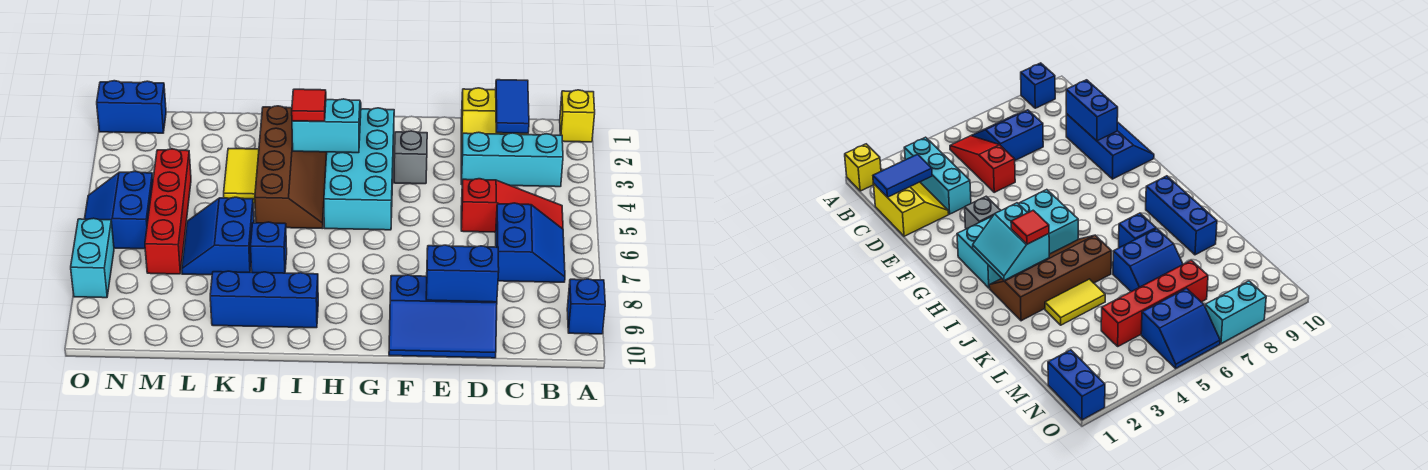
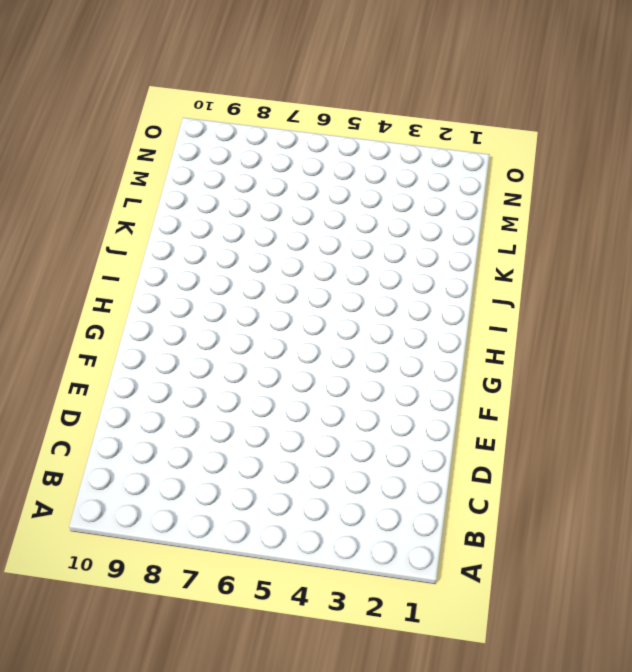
none -> yellow 1x1 brick [560,90,595,142]
none -> blue 1x1 brick [567,279,605,334]
none -> cyan 1x3 brick [461,132,563,187]

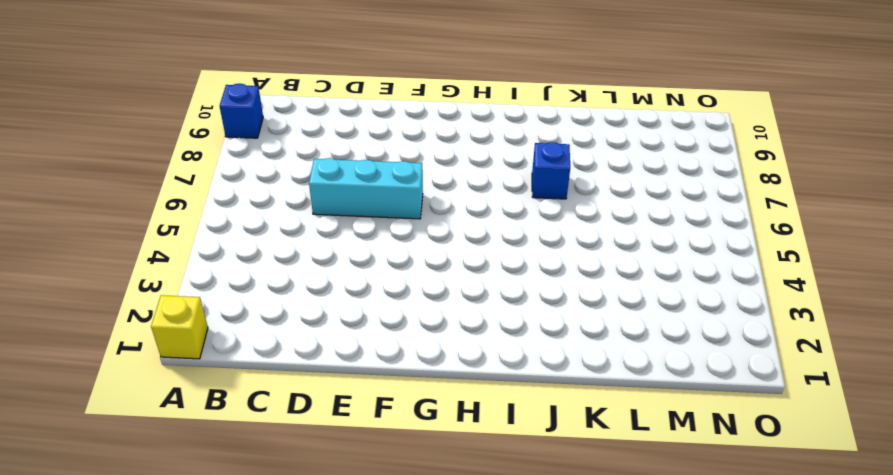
cyan 1x3 brick [309,158,423,219] -> cyan 1x3 brick moved to [461,132,563,187]
none -> red 1x3 slope [461,179,563,232]
none -> blue 2x2 slope [496,203,565,282]
none -> yellow 2x2 slope [461,88,527,161]

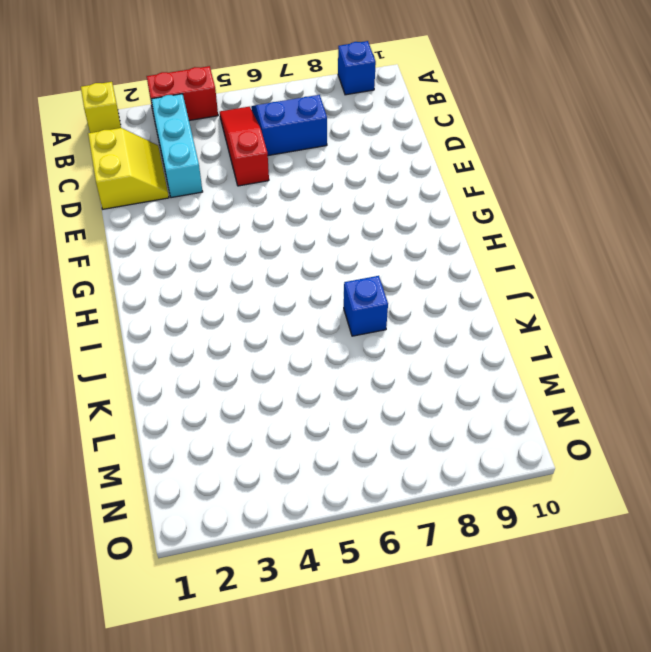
red 1x2 brick [147,66,218,120] -> none
none -> blue 2x3 slope [389,275,497,358]
none -> grey 1x1 brick [394,131,427,184]
none -> cyan 2x4 brick [324,108,394,230]

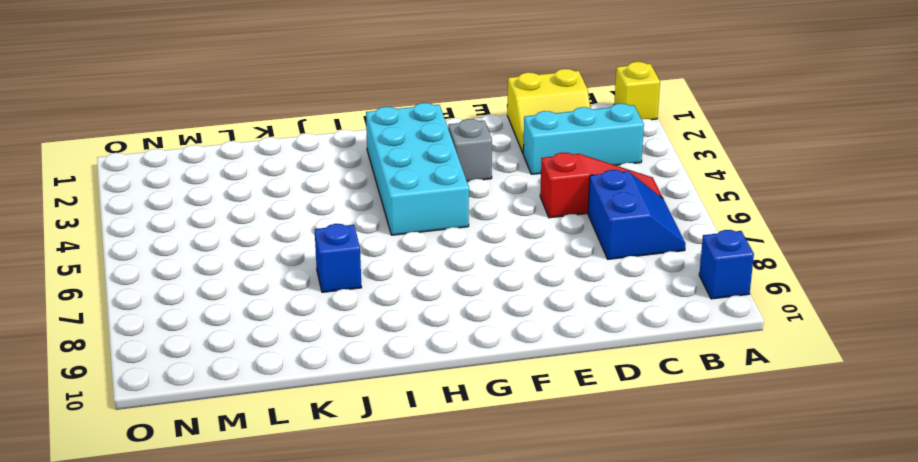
none -> blue 2x3 slope [389,275,497,358]
none -> brown 2x4 slope [255,106,327,228]
none -> blue 1x3 brick [210,271,318,328]

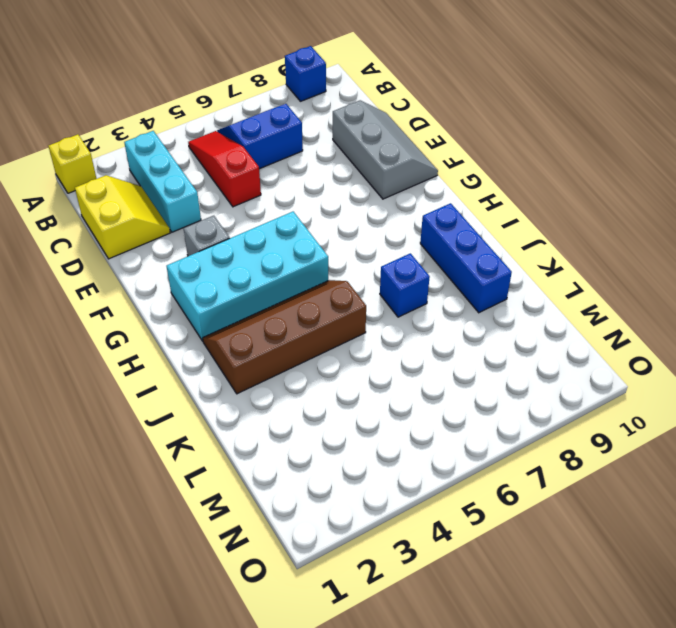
grey 2x3 slope [333,101,438,199] -> blue 2x3 slope [389,275,497,358]
none -> yellow 1x2 tile [224,148,259,203]
none -> blue 2x2 slope [182,197,254,275]
none -> red 1x4 brick [145,149,191,274]

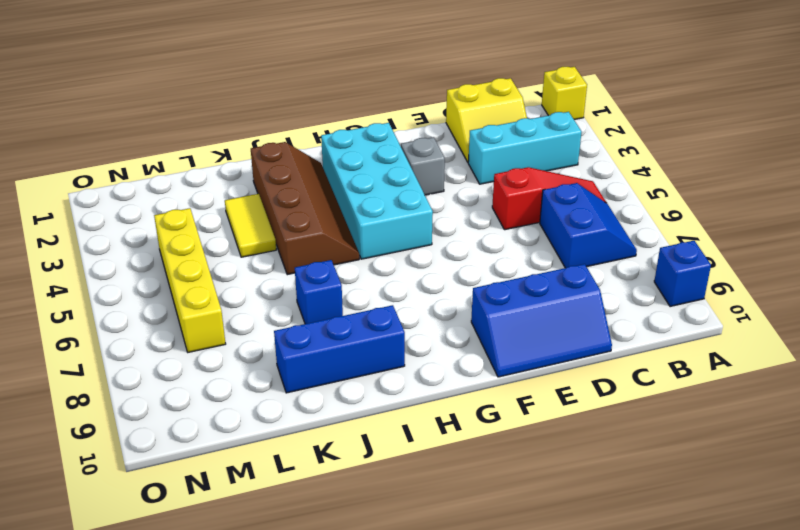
yellow 1x4 brick [154,208,226,352] -> red 1x4 brick [145,149,191,274]
none -> blue 2x2 slope [182,197,254,275]
none -> blue 1x2 brick [97,81,166,133]
none -> blue 2x2 slope [85,171,153,249]

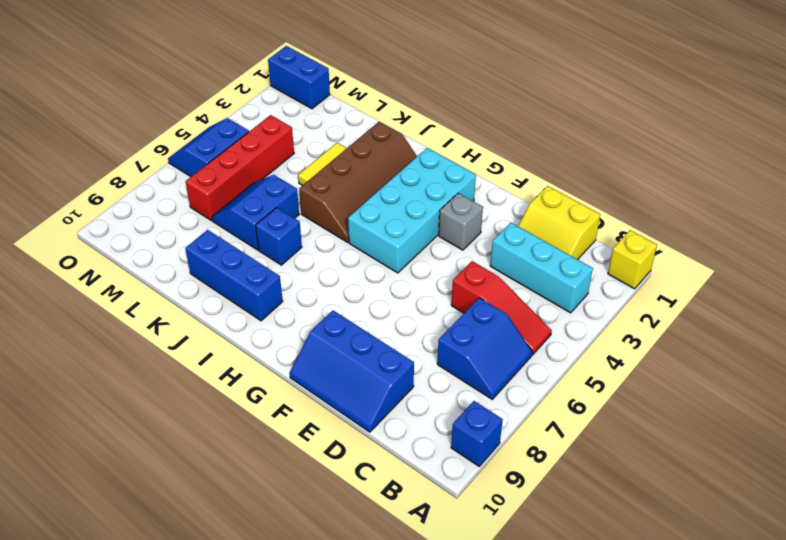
none -> cyan 1x2 brick [71,218,114,298]
none -> blue 1x2 tile [496,80,529,133]
none -> blue 1x2 brick [426,245,499,302]

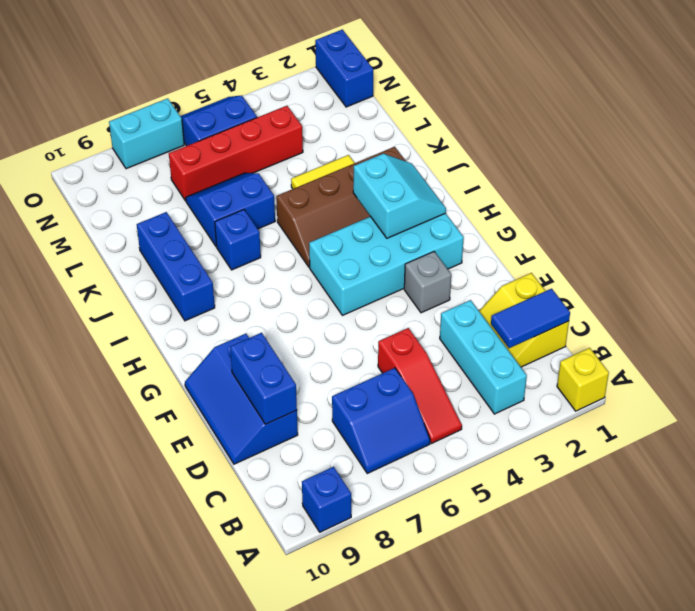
none -> red 1x1 tile [292,89,326,122]

